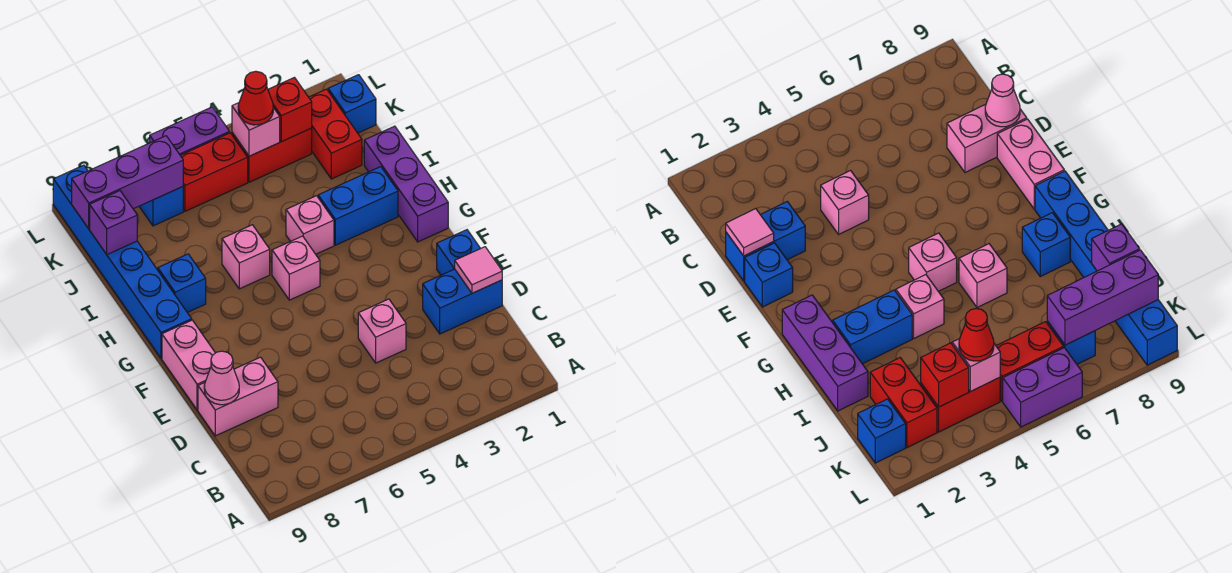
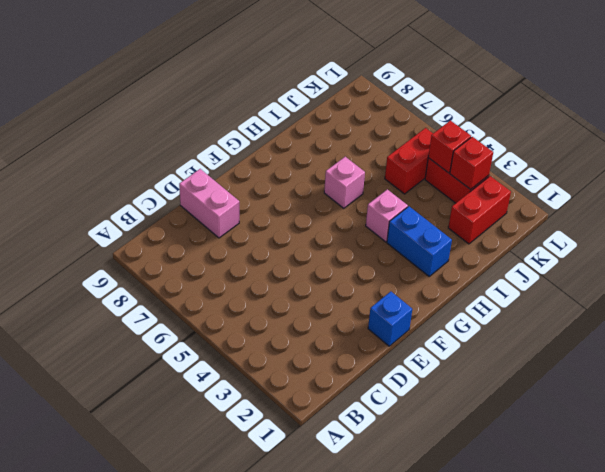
red 1x2 brick [385,128,433,194] -> red 1x2 brick turned to [180,133,248,211]
red 1x1 brick [428,121,471,173] -> pink 1x1 brick [232,103,280,156]
none -> blue 1x2 brick [423,269,502,334]
none -> pink 1x1 brick [358,299,406,363]
none -> pink 1x2 brick [162,320,215,410]

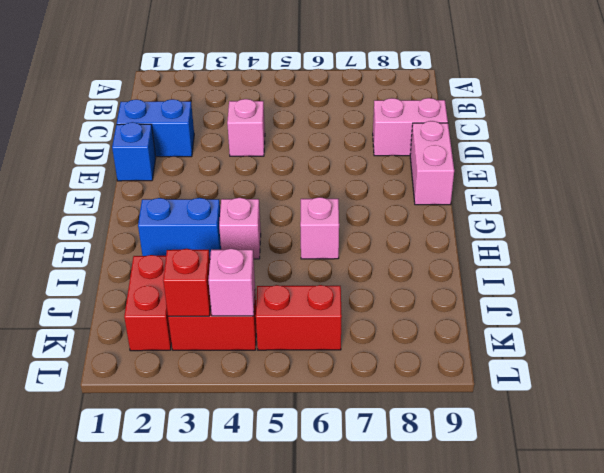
none -> purple 1x3 brick [364,126,448,242]
none -> pink 1x1 brick [272,236,320,300]
none -> blue 1x6 brick [53,165,192,358]

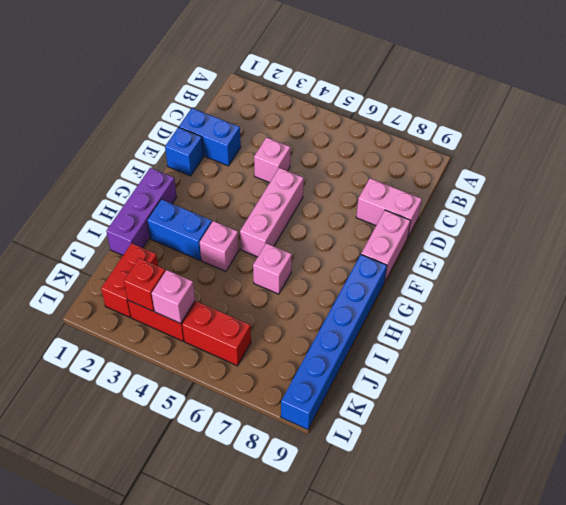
pink 1x3 brick [240,168,304,257] -> pink 1x1 brick [272,236,320,300]
none -> blue 1x1 brick [158,254,206,313]
none -> blue 1x1 brick [328,75,376,133]
none -> blue 1x1 brick [139,187,183,226]

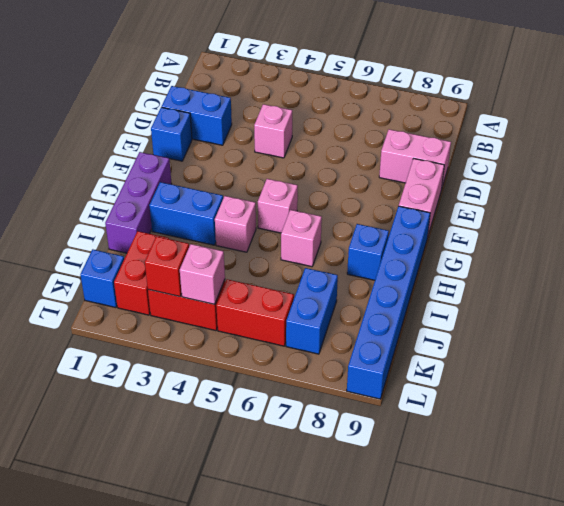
blue 1x2 brick [286,268,338,354] -> blue 1x1 brick [139,187,183,226]
none -> purple 1x2 brick [150,107,230,155]
none -> pink 1x1 tile [455,247,502,293]
none -> pink 1x1 cone [204,351,239,405]

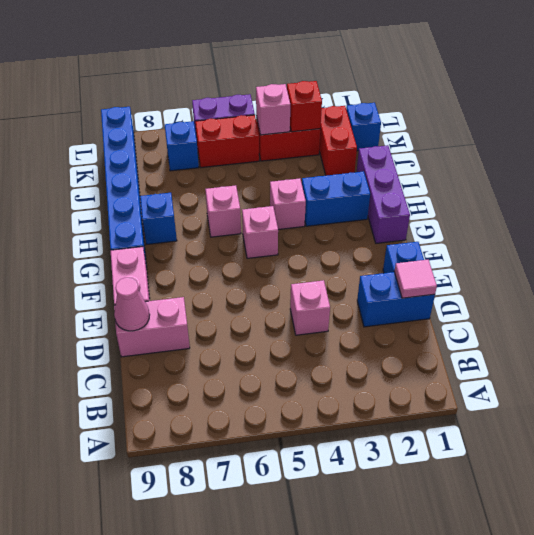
none -> purple 1x1 brick [90,191,137,255]
none -> purple 1x3 brick [72,136,183,229]
none -> red 1x1 cone [238,71,273,125]

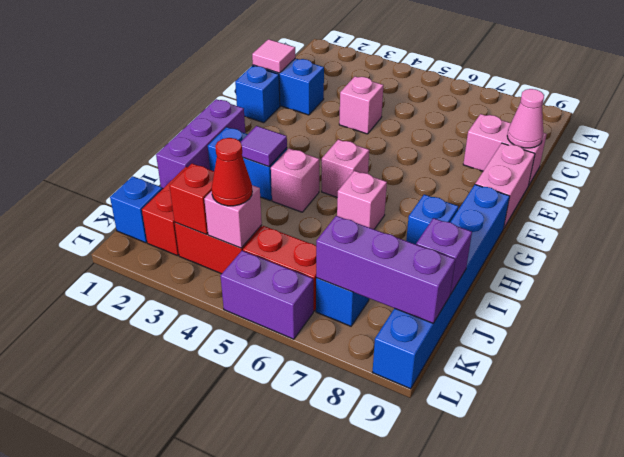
purple 1x1 tile [241,126,287,167] -> none

